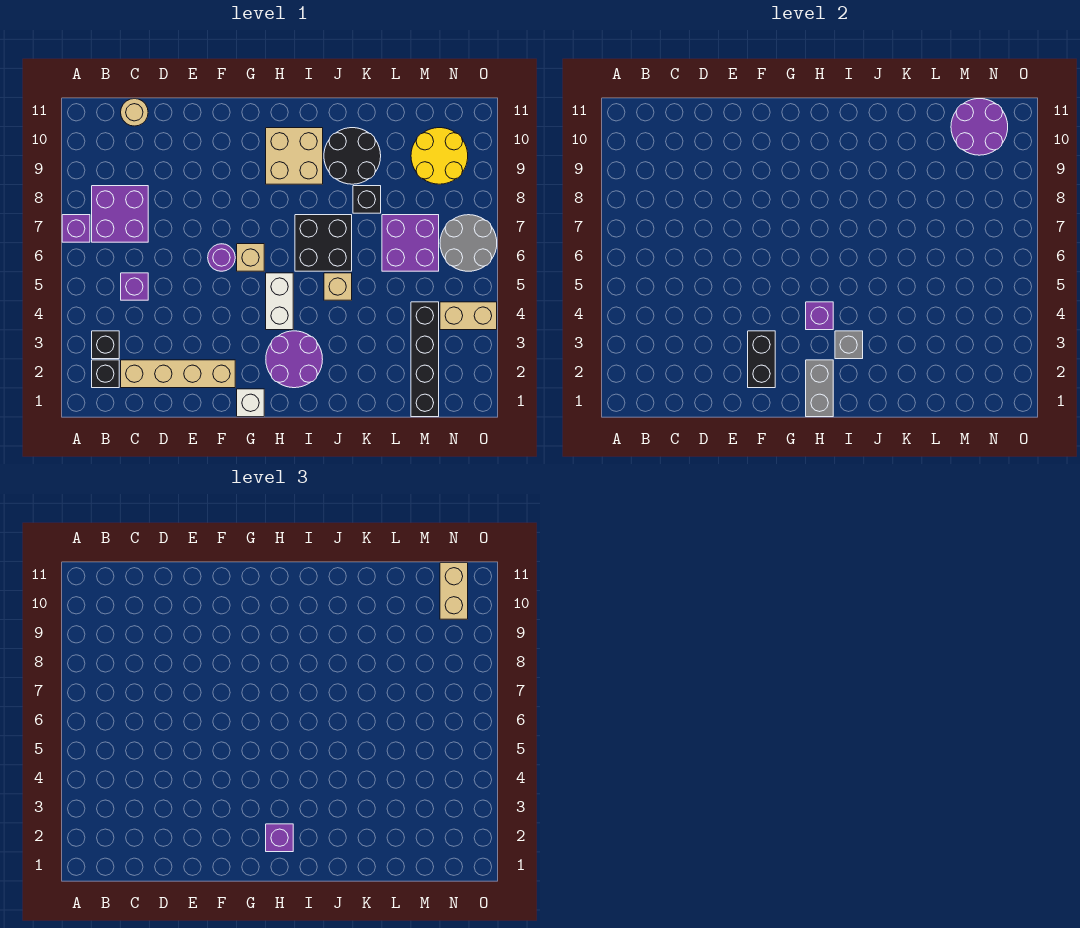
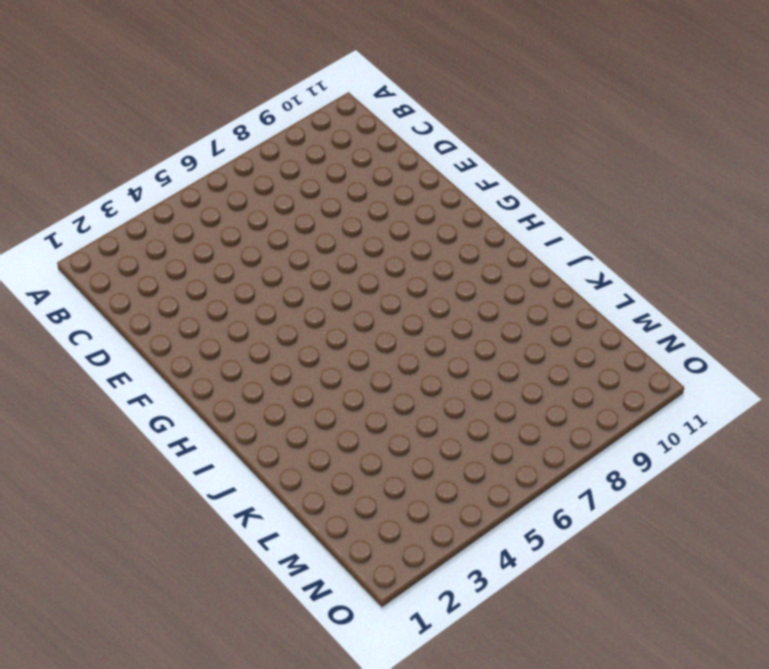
none -> purple 1x1 brick [62,215,90,242]
none -> black 1x1 brick [92,360,119,388]
none -> black 1x1 brick [92,331,119,359]

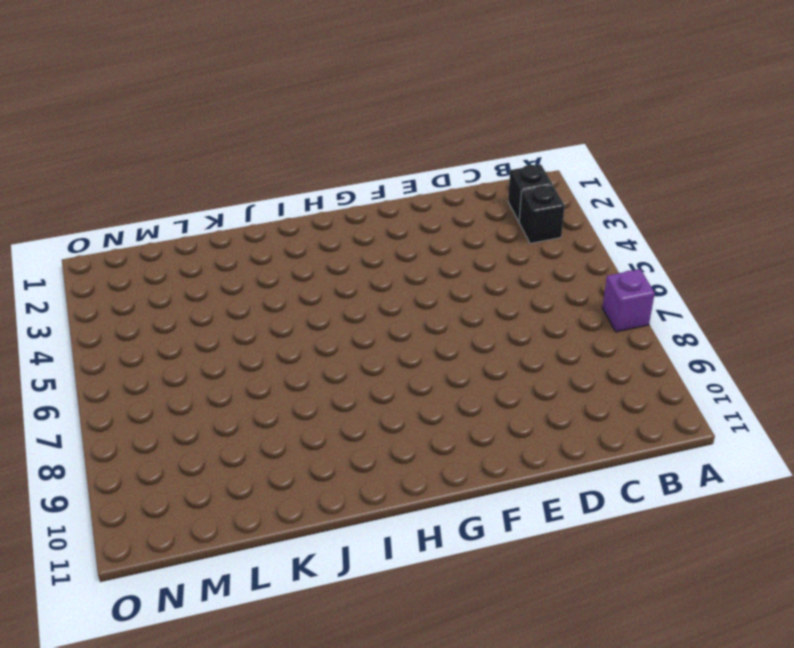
none -> purple 2x2 brick [92,186,148,242]
none -> tan 1x4 brick [121,360,235,388]
none -> purple 1x1 brick [121,273,148,300]

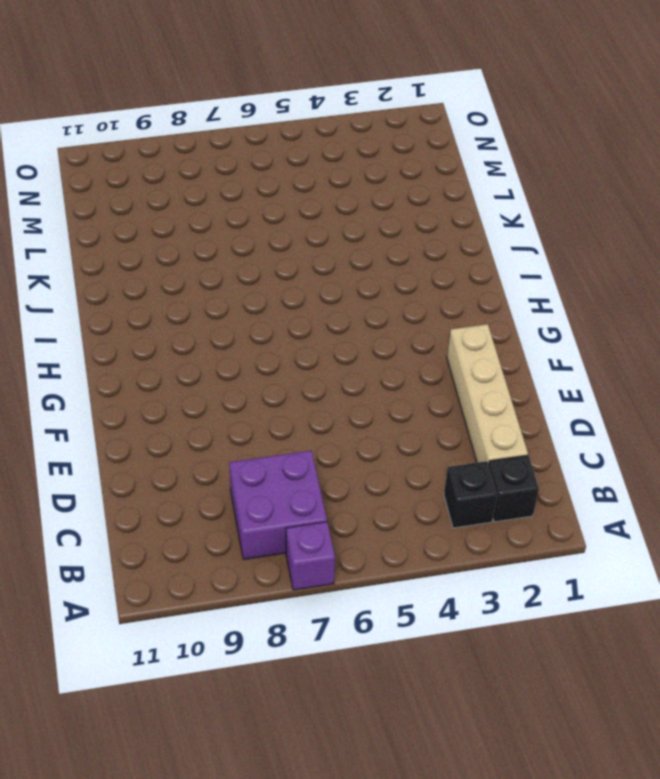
none -> purple 1x1 brick [121,273,148,300]
none -> tan 1x1 round brick [121,99,148,126]
none -> purple 1x1 round brick [208,244,235,271]

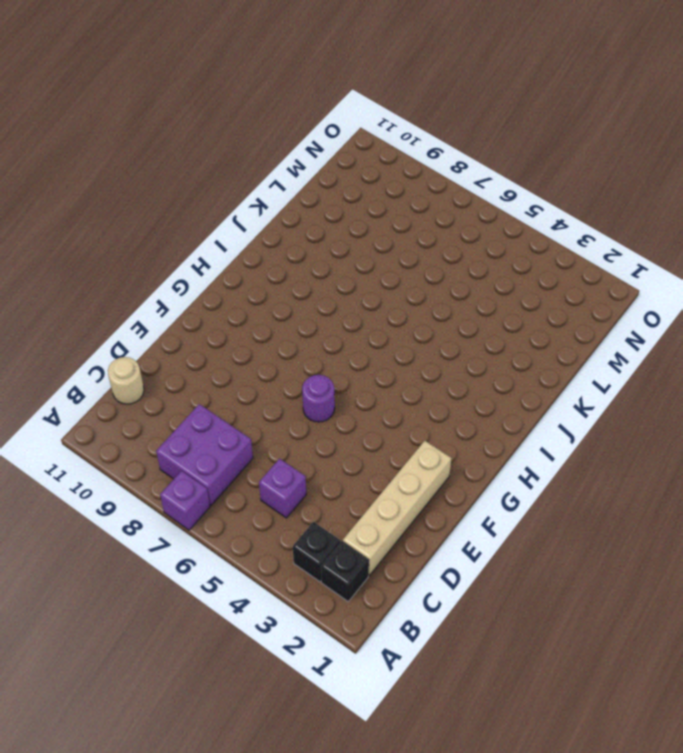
none -> white 1x1 brick [237,389,264,417]
none -> tan 1x1 brick [237,244,264,271]
none -> purple 2x2 round brick [266,331,323,388]

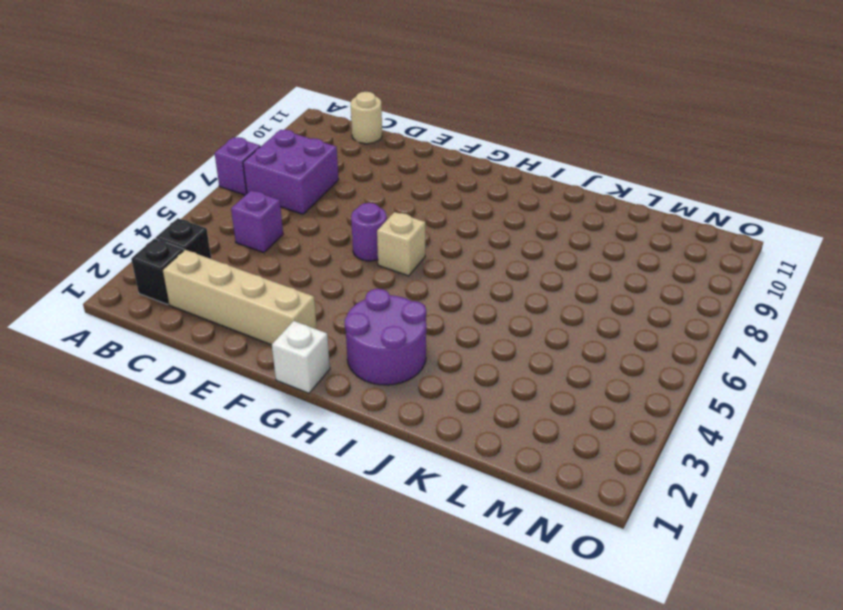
none -> white 1x2 brick [266,273,293,330]
none -> tan 2x2 brick [266,128,323,184]
none -> black 2x2 brick [295,215,352,271]

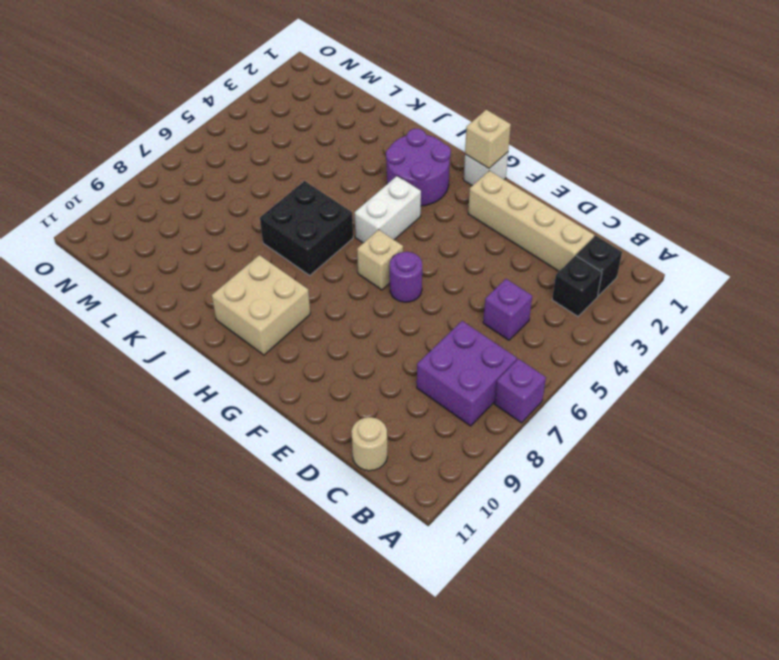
tan 1x1 brick [465,110,511,168] -> tan 1x1 brick moved to [324,273,352,300]
none -> black 2x2 round brick [324,128,381,184]
none -> black 1x1 brick [353,186,381,213]
none -> purple 2x2 brick [382,215,439,271]

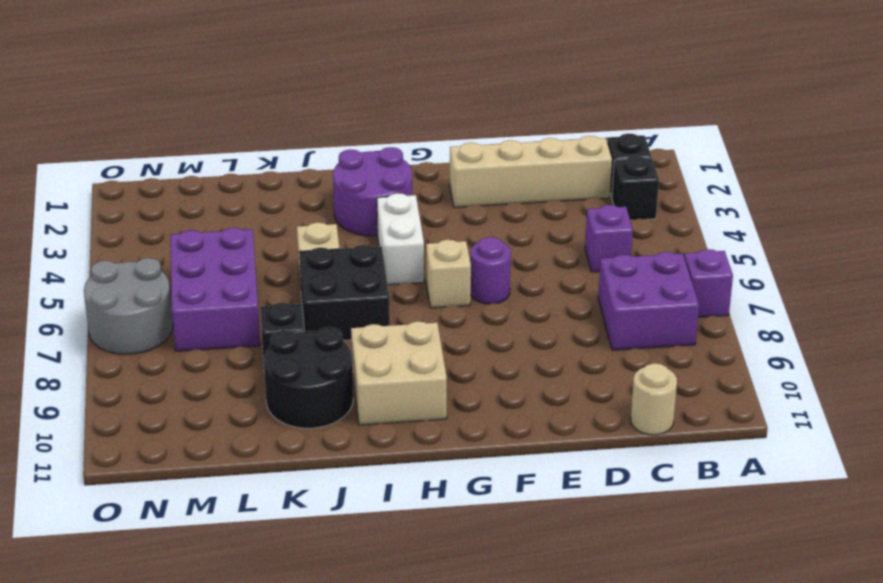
purple 2x3 brick [170,228,260,351] -> purple 2x2 brick [382,215,439,271]
none -> white 1x1 brick [237,389,264,417]
none -> black 1x4 brick [411,302,439,417]
none -> yellow 2x2 round brick [411,128,468,184]

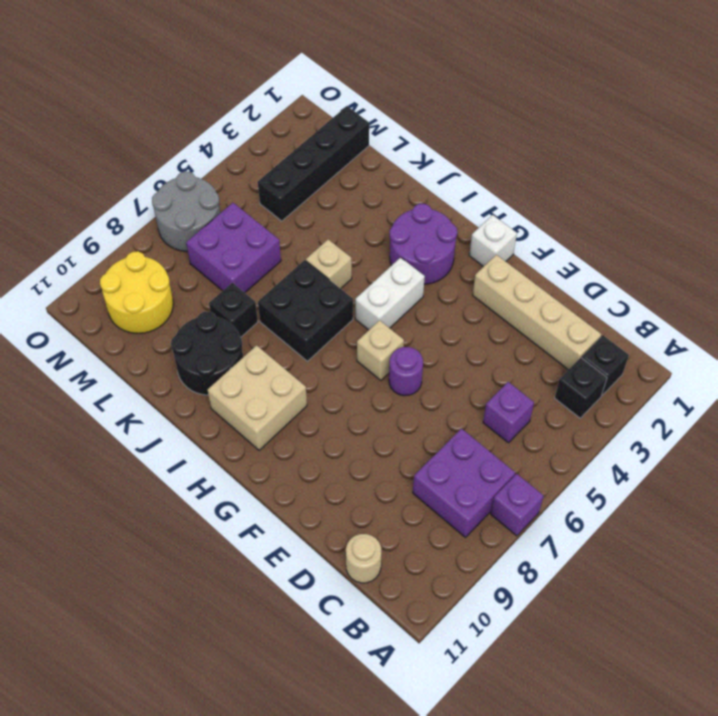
none -> tan 1x2 brick [440,302,497,330]
none -> black 1x2 brick [748,331,775,388]
none -> grey 1x2 brick [806,360,833,417]

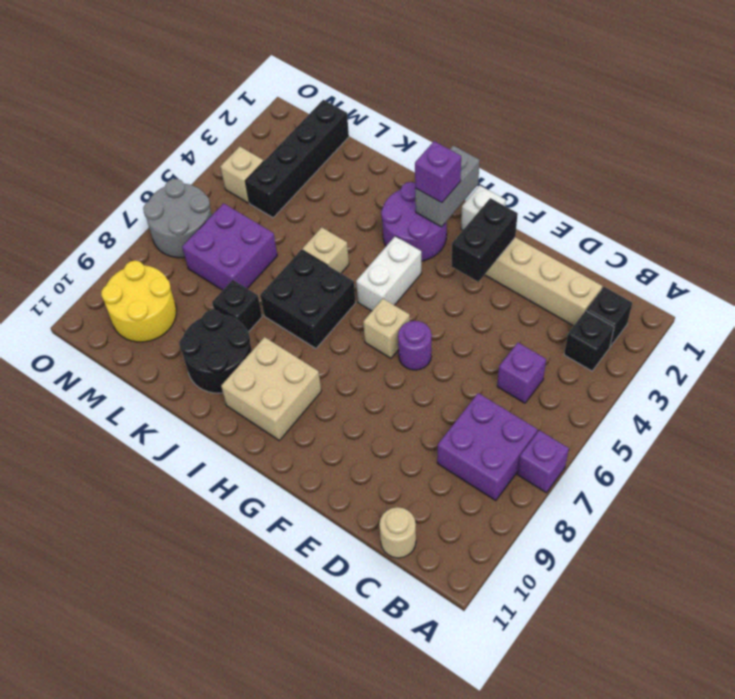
tan 1x1 brick [220,146,264,203] -> tan 1x2 brick [440,302,497,330]
none -> purple 1x1 brick [806,302,833,330]
none -> grey 1x1 brick [835,331,863,359]
none -> purple 2x2 round brick [951,99,1008,155]

